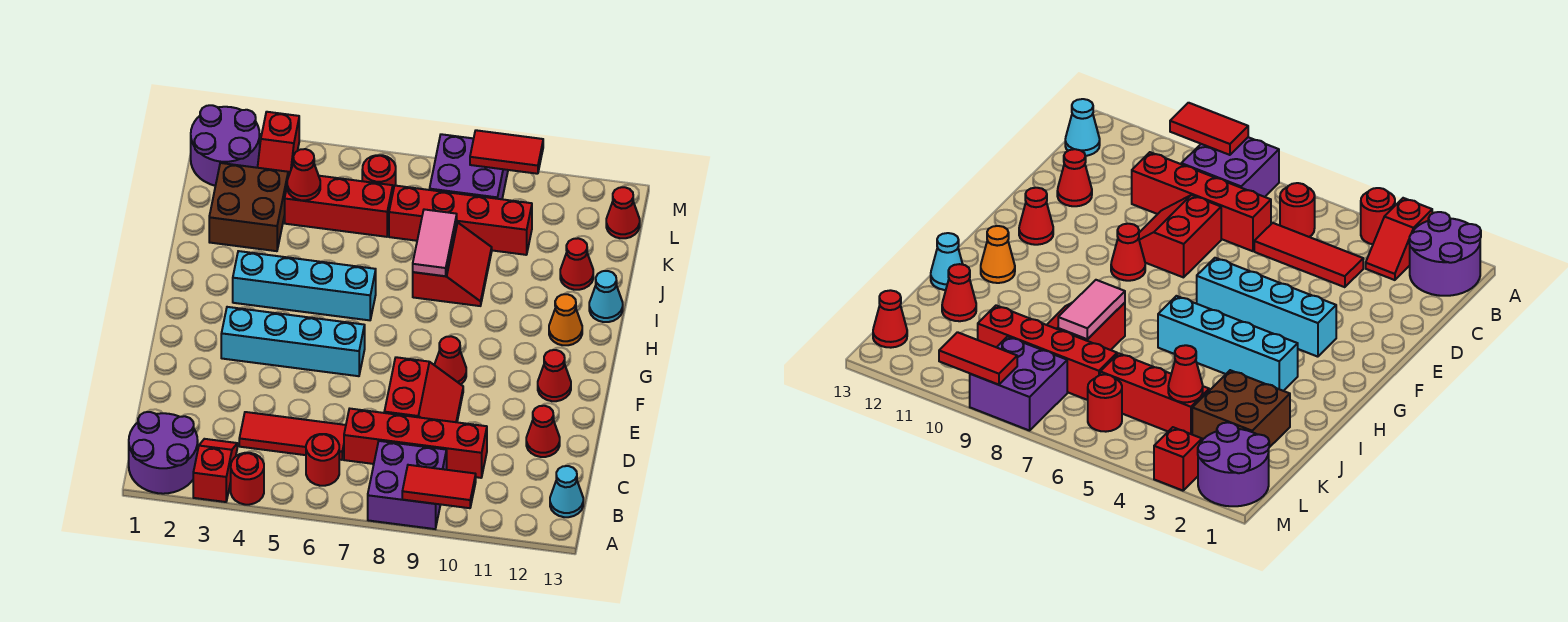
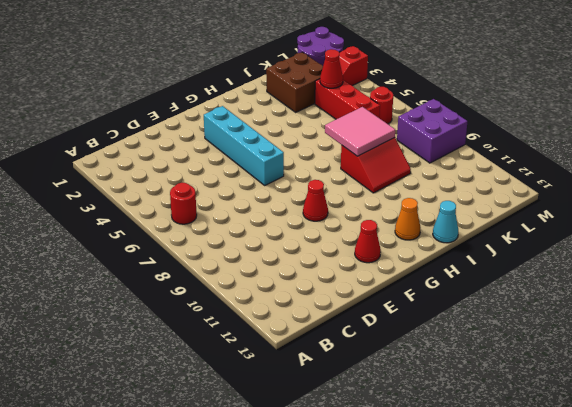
pink 2x2 tile [325,107,395,156] -> pink 1x2 tile [413,209,457,276]
none -> purple 2x2 round brick [129,412,198,494]
none -> red 1x2 slope [193,439,237,502]
none -> red 1x1 round brick [231,453,264,505]
none -> purple 2x2 brick [368,441,447,529]

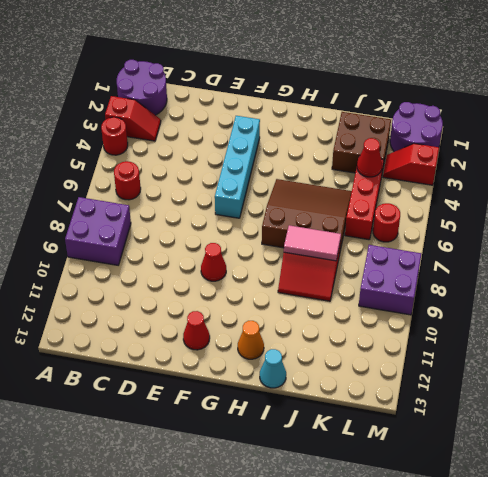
brown 3x3 slope [262,179,352,255] -> cyan 1x4 brick [233,251,376,320]
none -> cyan 1x1 cone [550,466,583,517]
none -> red 1x3 tile [239,412,346,460]
none -> red 1x4 brick [344,409,487,478]
none -> red 2x2 slope [384,357,463,422]

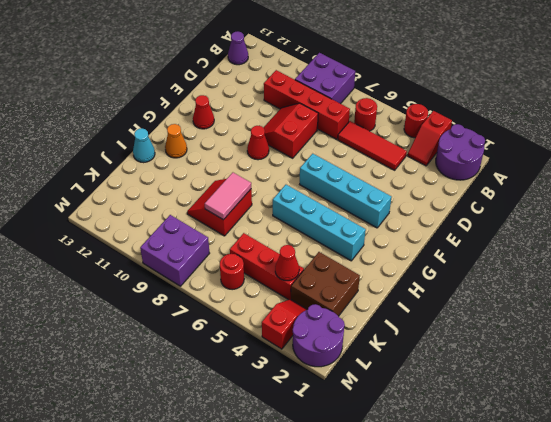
purple 1x1 cone [228,31,248,65] -> cyan 1x1 cone [550,466,583,517]
none -> red 1x1 cone [526,406,560,457]
none -> red 1x1 cone [560,238,593,290]
none -> red 1x4 brick [389,186,532,255]
none -> red 1x1 cone [606,187,640,238]

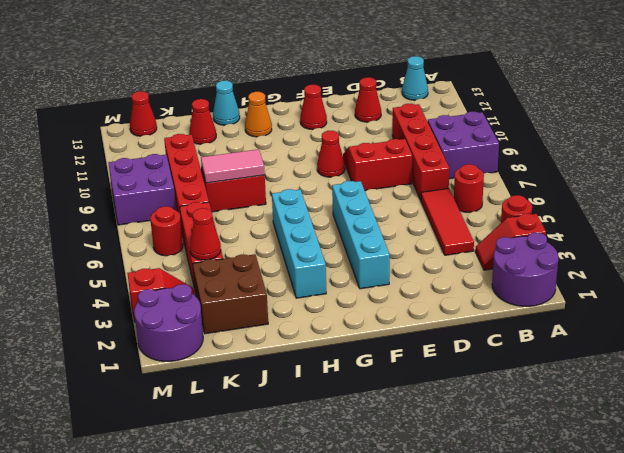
none -> red 1x2 tile [402,465,476,508]
none -> red 1x2 tile [470,130,543,174]

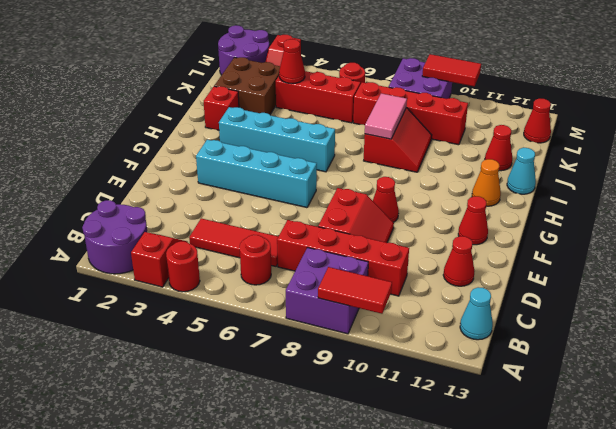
red 1x1 brick [204,86,239,130] -> none

